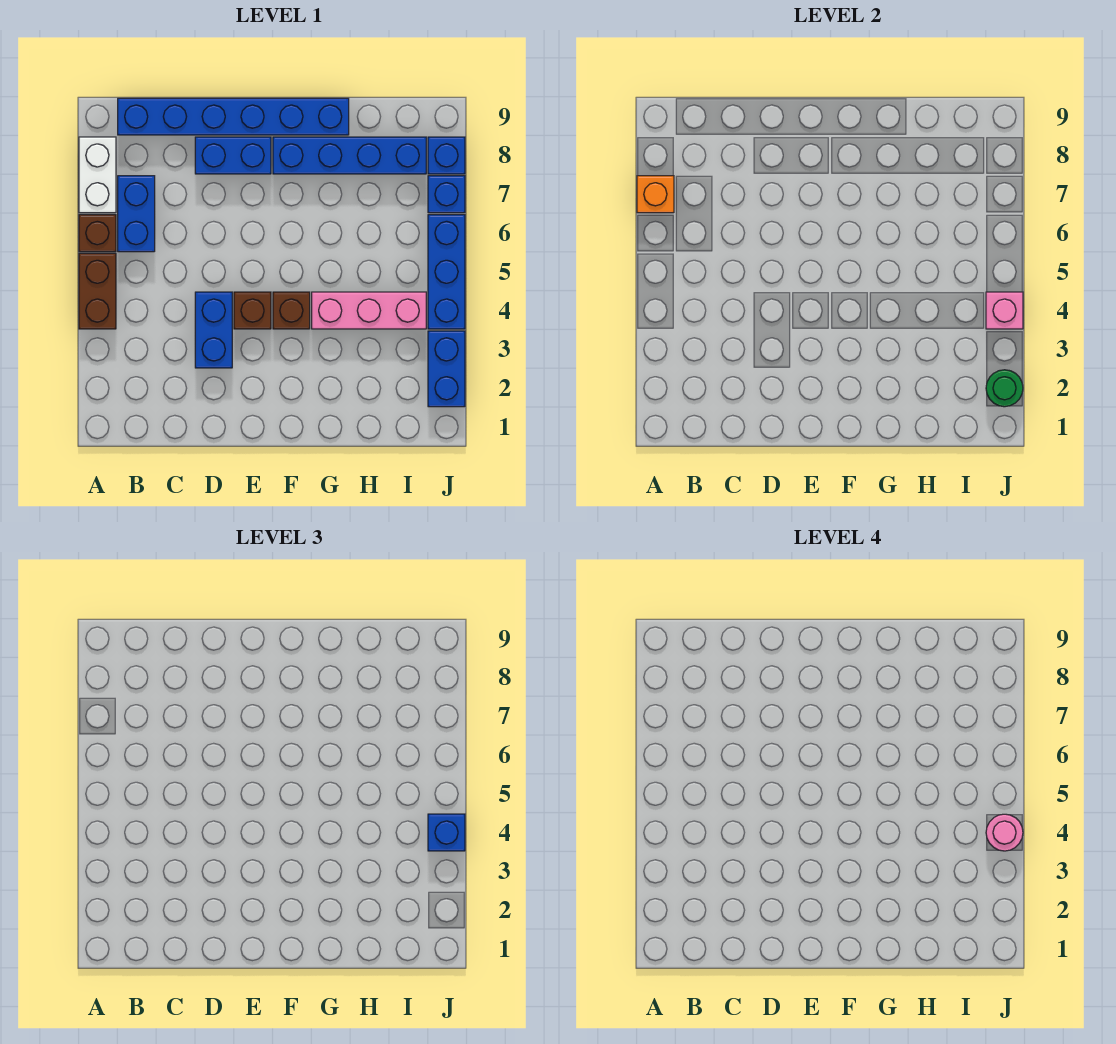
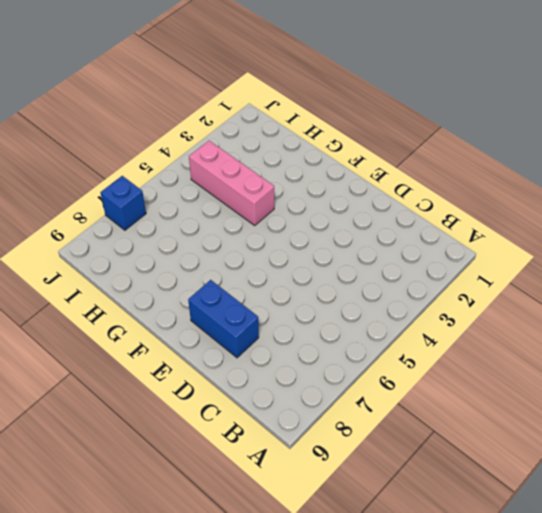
none -> brown 1x2 brick [79,253,116,329]
none -> brown 1x1 brick [79,215,116,252]
none -> white 1x2 brick [79,137,116,213]

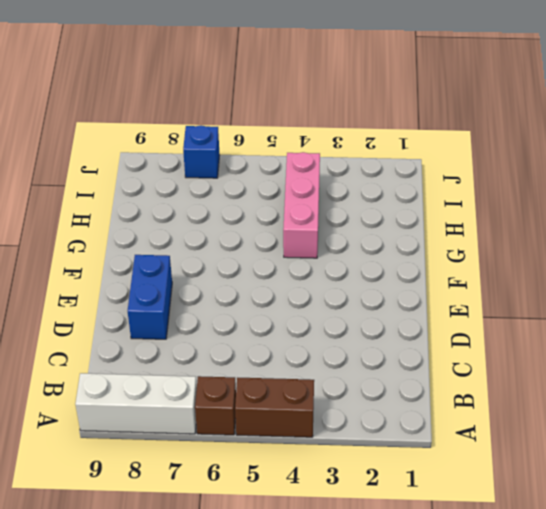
white 1x3 brick [75,373,197,434] -> white 1x2 brick [79,137,116,213]
none -> blue 1x2 brick [118,176,155,252]
none -> blue 1x6 brick [118,98,349,135]
none -> blue 1x2 brick [195,292,232,368]

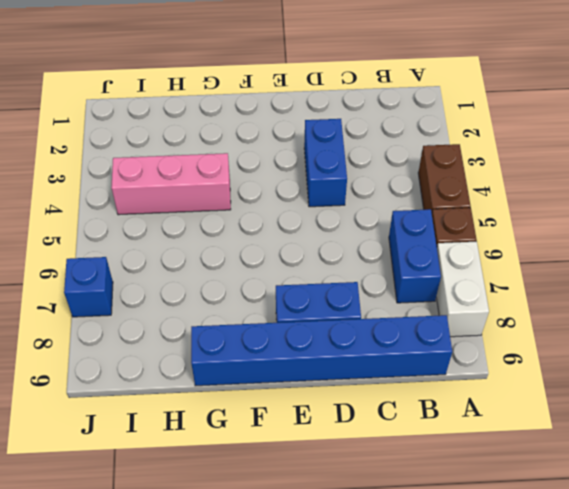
none -> brown 1x1 brick [234,292,271,329]
none -> brown 1x1 brick [273,292,310,329]
none -> blue 1x4 brick [273,137,426,174]

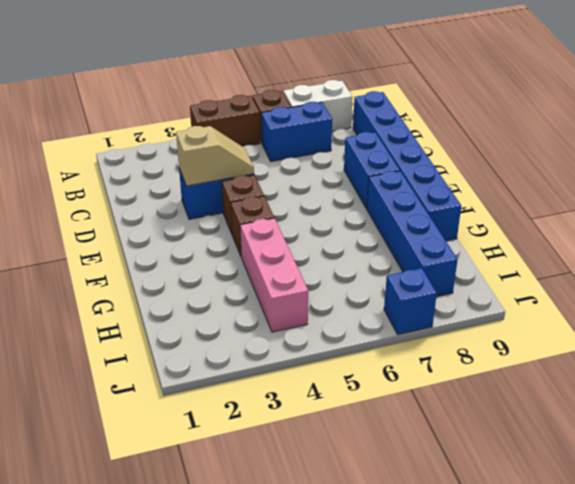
tan 1x2 slope [176,126,254,186] -> none
none -> blue 1x2 brick [428,331,465,407]
none -> blue 1x3 brick [428,215,465,329]
none -> blue 1x1 brick [428,137,465,174]

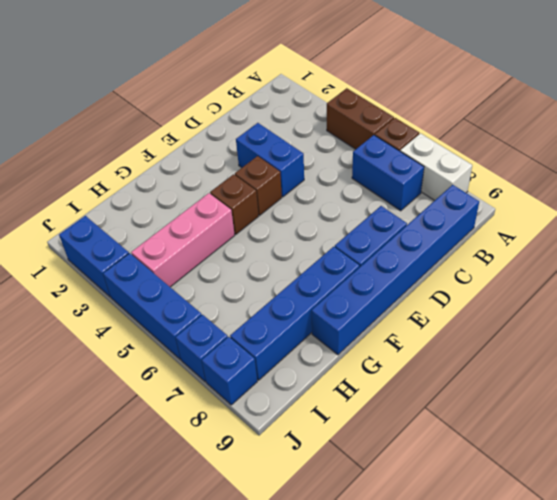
none -> orange 1x1 brick [637,176,674,213]
none -> green 1x1 round brick [986,370,1023,407]
none -> pink 1x1 brick [986,292,1023,329]

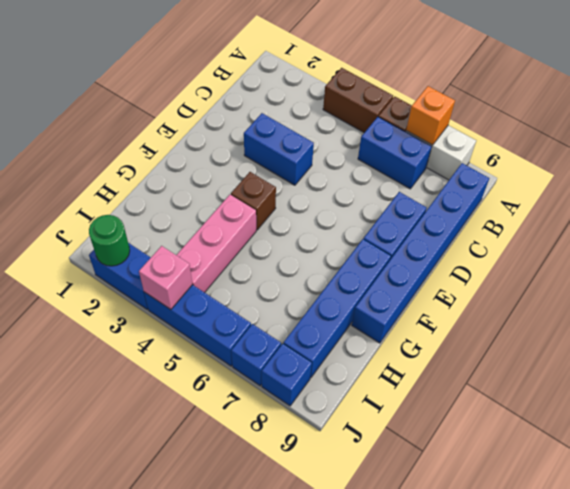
none -> brown 1x1 brick [234,292,271,329]
none -> blue 1x1 brick [428,814,465,851]
none -> pink 1x1 round brick [986,814,1023,851]

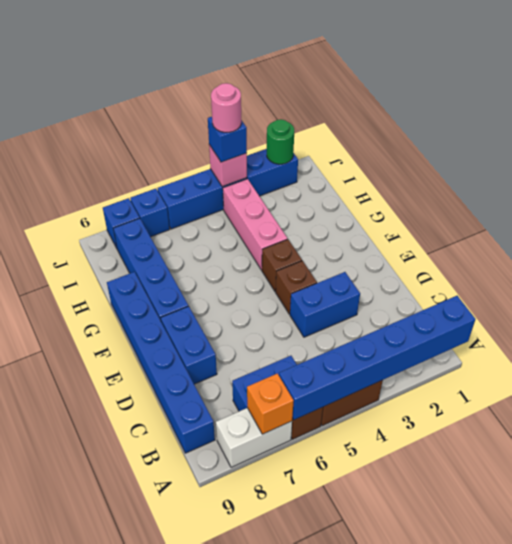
blue 1x6 brick [279,296,475,420] -> none

